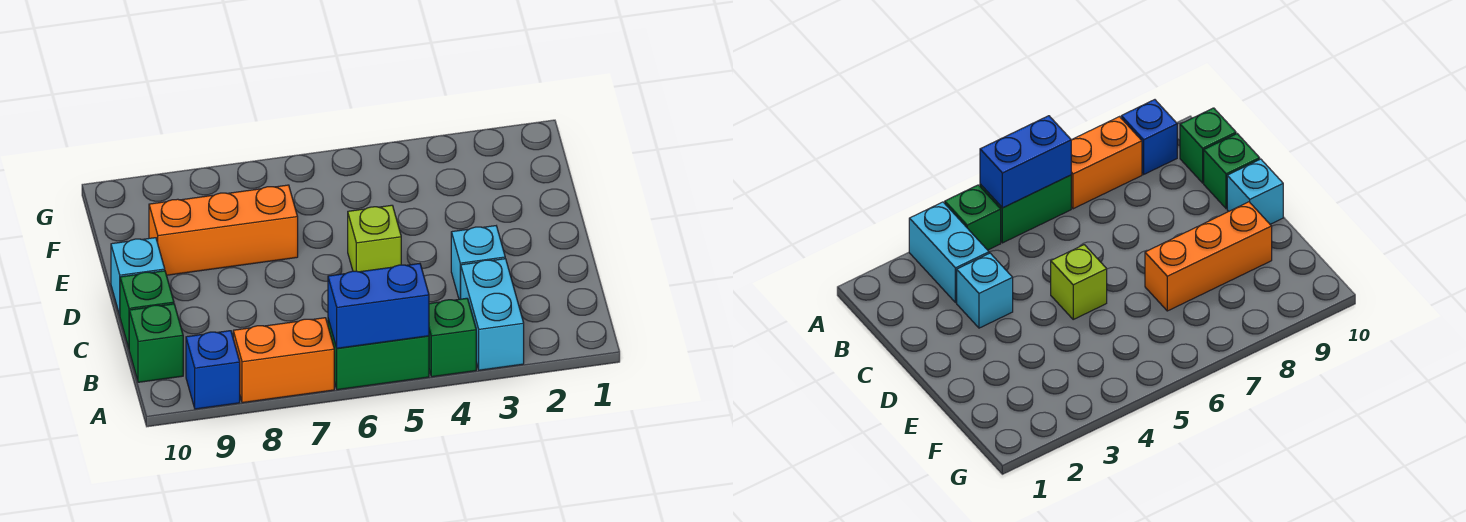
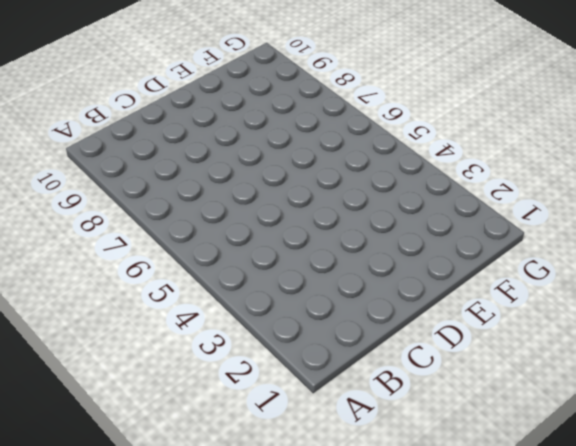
none -> cyan 1x2 brick [461,259,524,370]
none -> green 1x1 brick [429,298,476,377]
none -> green 1x2 brick [328,319,429,390]

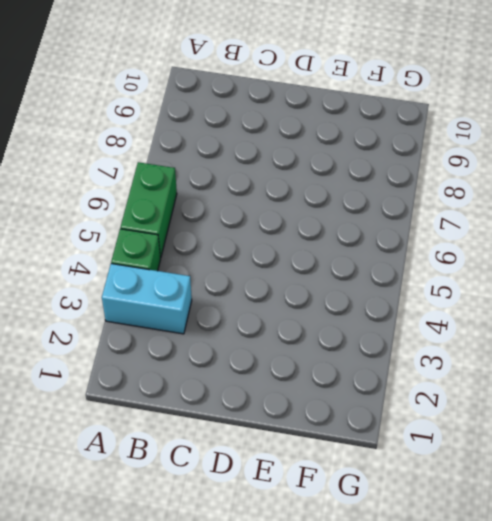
none -> orange 1x2 brick [233,318,334,403]
none -> blue 1x1 brick [186,331,240,409]
none -> green 1x1 brick [129,304,183,382]

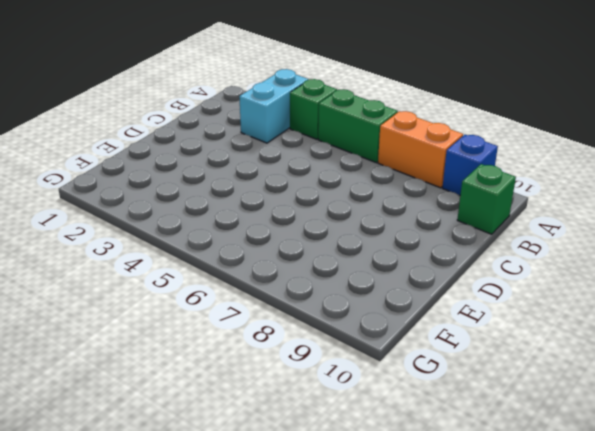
none -> cyan 1x1 brick [451,226,505,299]
none -> green 1x1 brick [120,271,174,348]
none -> lime 1x1 brick [348,205,401,272]

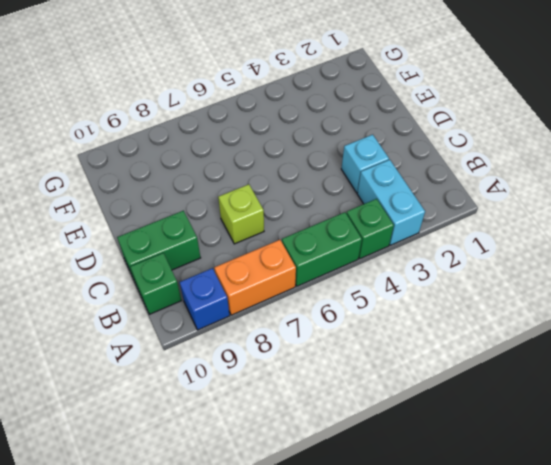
lime 1x1 brick [218,184,264,244] -> lime 1x1 brick moved to [348,205,401,272]
green 1x2 brick [117,211,201,281] -> green 1x1 brick [120,271,174,348]
none -> cyan 1x1 brick [111,238,165,315]
none -> orange 1x3 brick [149,185,298,275]
none -> blue 1x2 brick [328,264,429,348]

